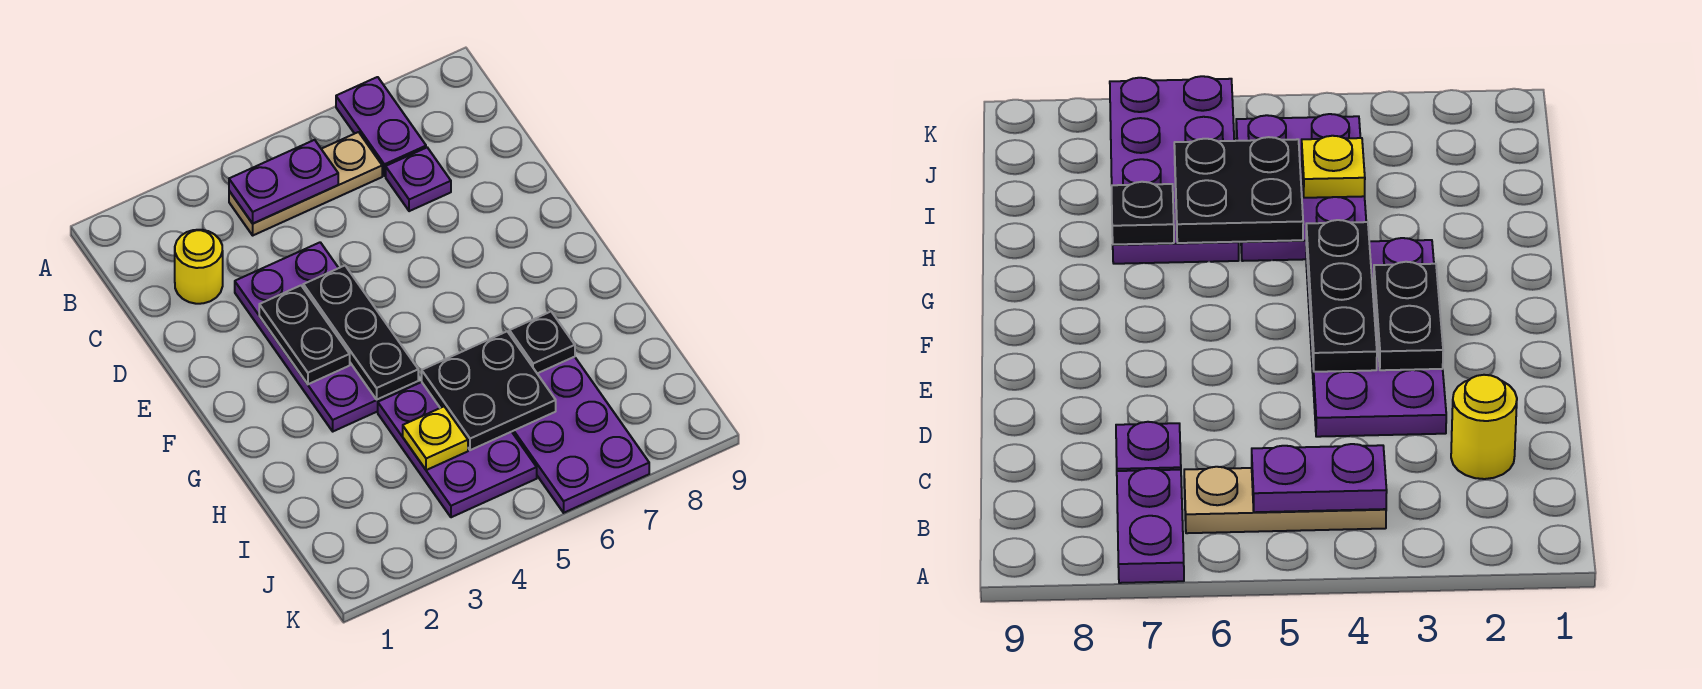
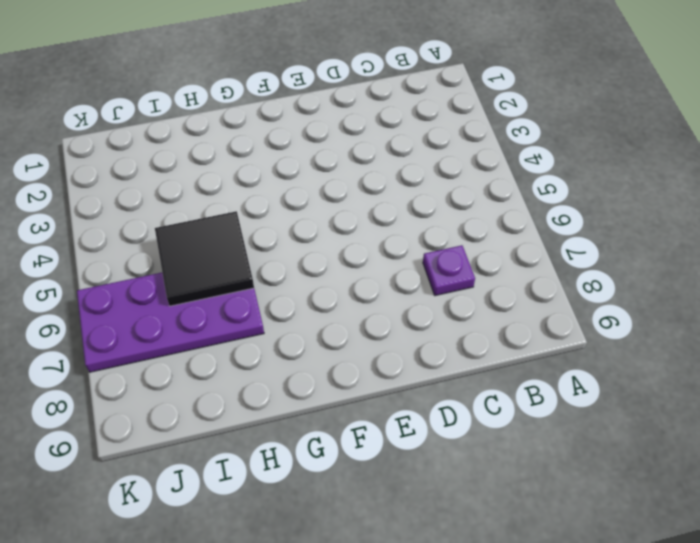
black 2x2 tile [155,211,254,306] -> black 2x2 plate [422,332,556,450]
none -> purple 1x2 plate [336,77,426,176]
none -> tan 1x3 plate [229,132,382,235]
none -> yellow 1x1 round brick [175,230,223,304]

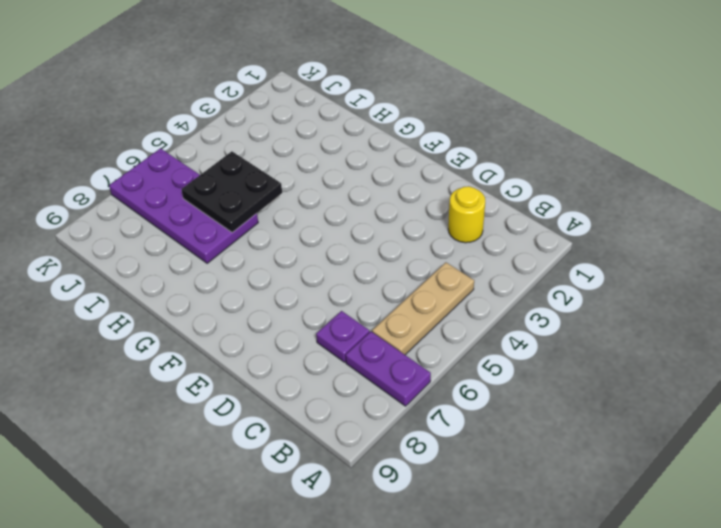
none -> purple 2x4 plate [235,242,418,431]
none -> purple 2x3 plate [378,382,537,517]
none -> purple 1x2 plate [229,140,338,223]

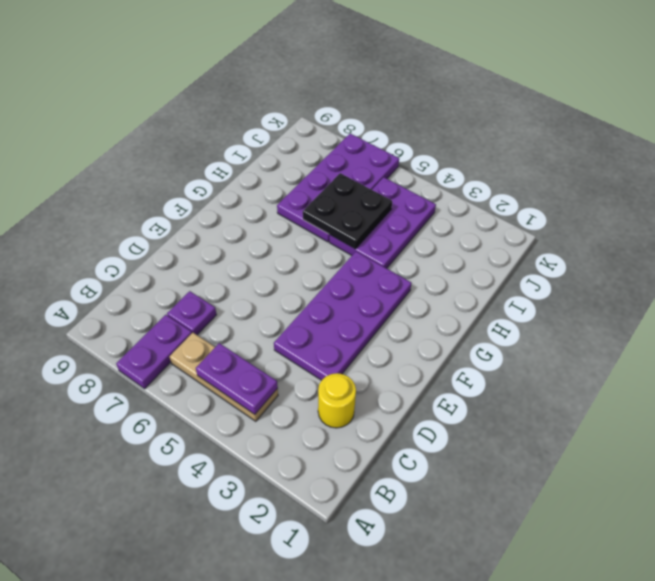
none -> black 1x2 plate [259,286,350,384]
none -> black 1x3 plate [303,266,418,400]
none -> black 1x1 plate [509,312,575,373]

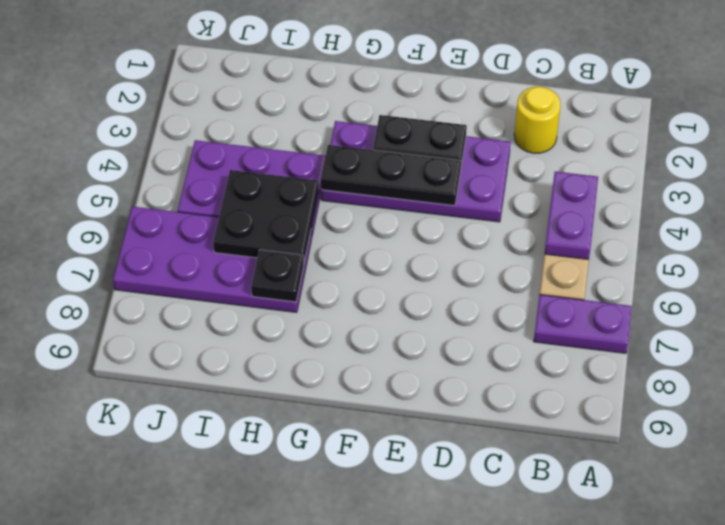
none -> purple 1x1 plate [386,148,451,211]
none -> yellow 1x1 plate [403,407,468,470]

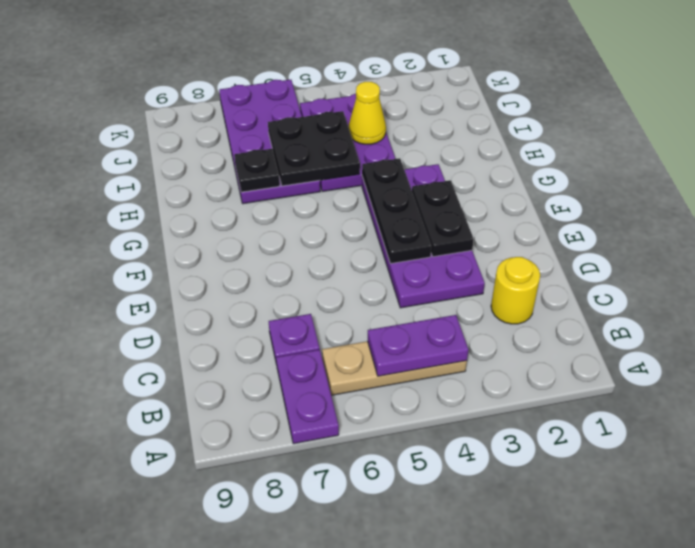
yellow 1x1 cone [349,82,386,144] -> yellow 1x1 plate [403,407,468,470]

